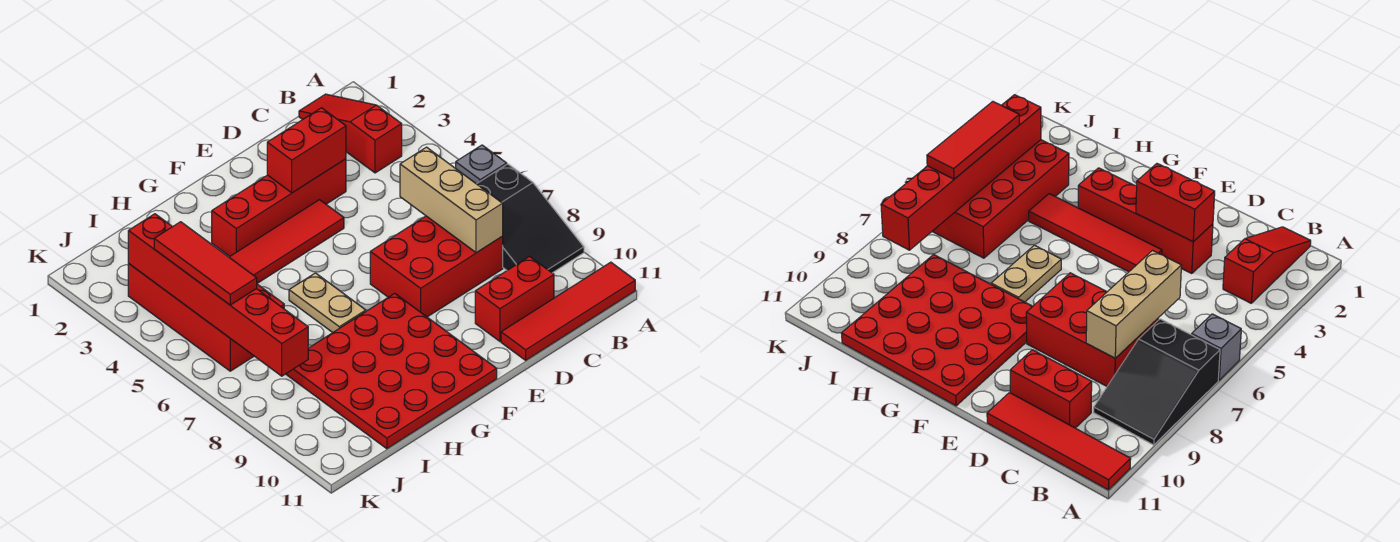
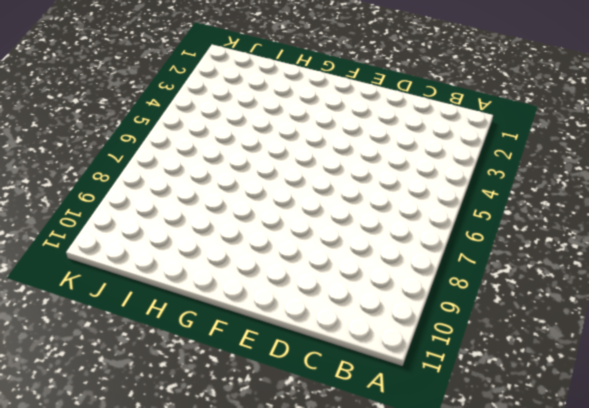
none -> grey 1x1 brick [456,145,507,184]
none -> black 2x3 slope [477,164,584,273]
none -> red 1x4 tile [501,262,635,360]

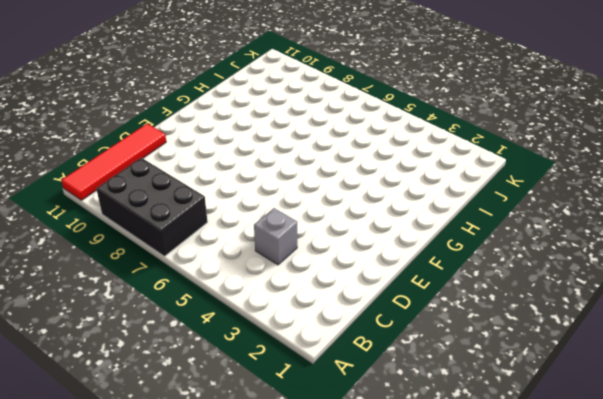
black 2x3 brick [96,158,208,256] -> black 2x3 slope [477,164,584,273]
grey 1x1 brick [254,208,297,265] -> grey 1x1 brick moved to [456,145,507,184]
none -> red 1x3 slope [299,94,402,173]
none -> red 2x3 brick [370,216,503,317]
none -> red 1x2 brick [475,257,554,341]

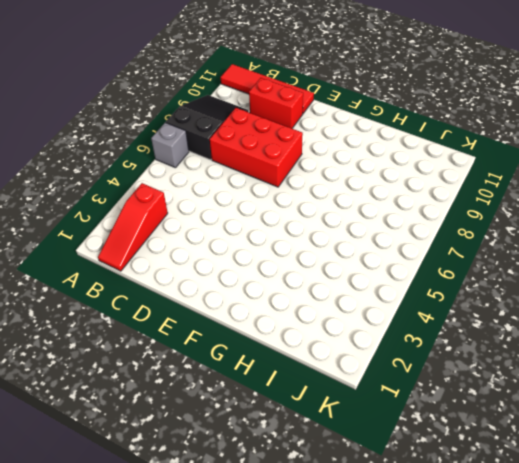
none -> red 1x4 brick [212,159,346,256]
none -> red 1x4 tile [229,200,344,283]
none -> red 4x4 plate [286,293,497,449]

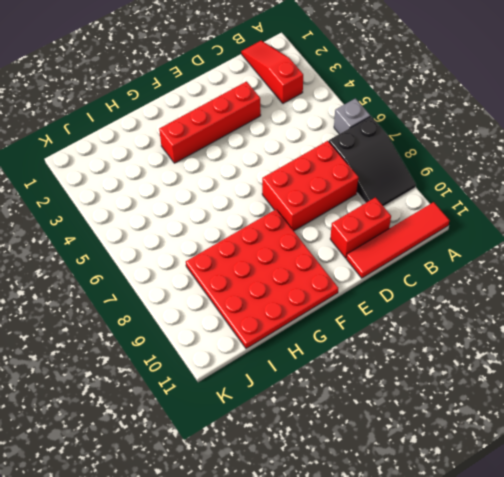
none -> red 1x4 tile [229,200,344,283]
none -> tan 1x2 plate [289,273,366,332]
none -> red 2x4 brick [128,264,284,371]

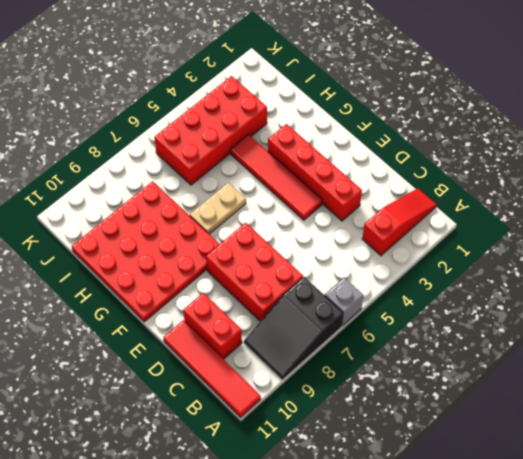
none -> tan 1x3 brick [400,147,503,253]
none -> red 1x2 brick [267,108,346,193]
none -> red 1x6 brick [128,214,308,376]

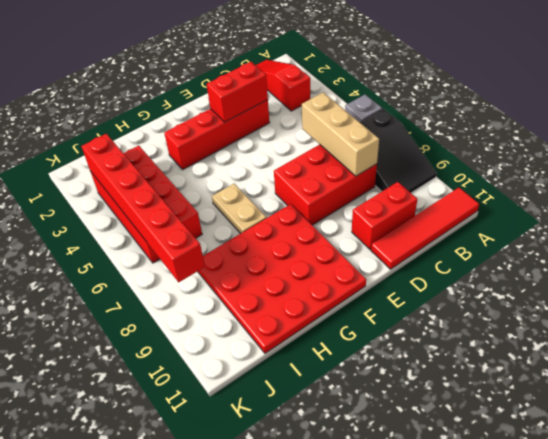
none -> red 1x4 tile [229,200,344,283]
none -> red 1x3 tile [154,222,257,305]

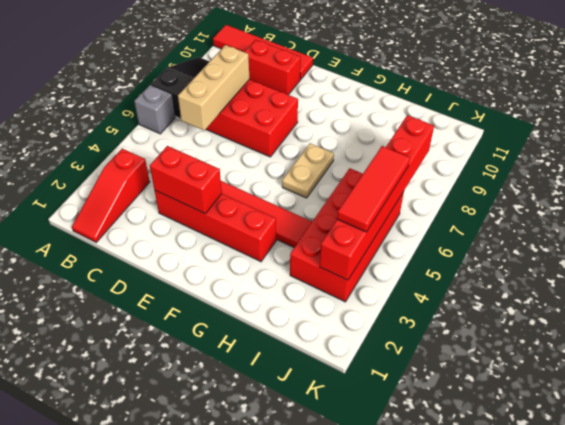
none -> red 4x4 plate [286,293,497,449]

